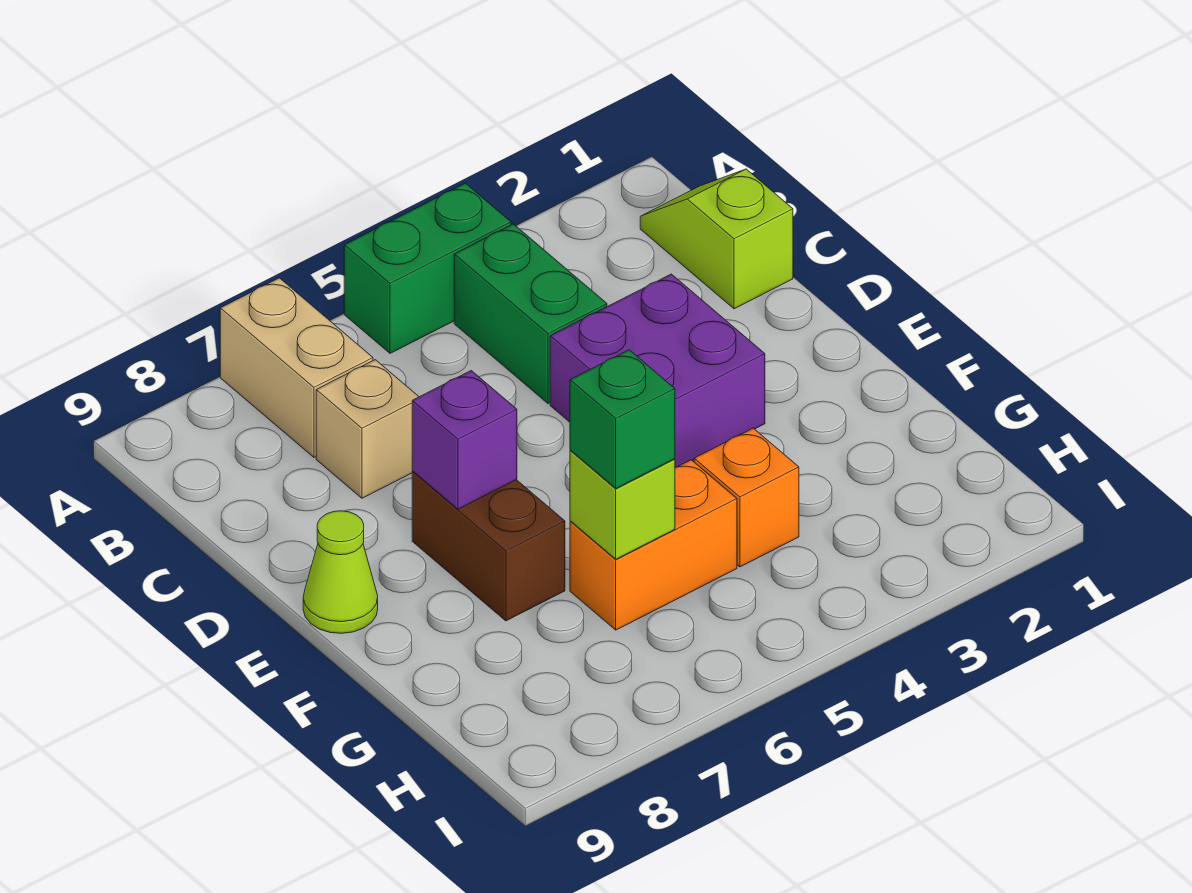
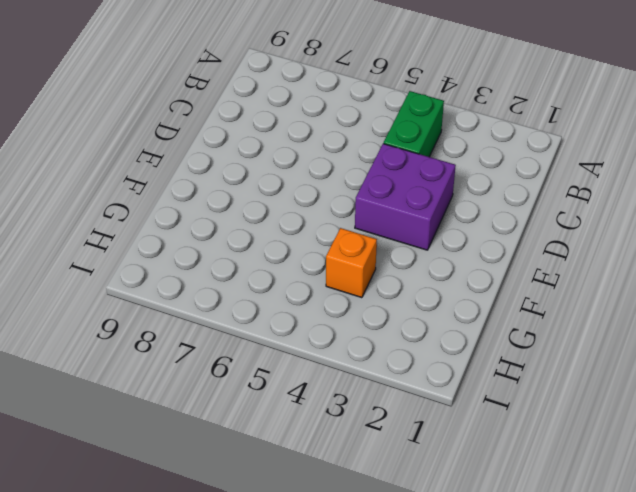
none -> green 1x2 brick [344,183,511,353]
none -> tan 1x2 brick [220,278,373,457]
none -> lime 1x2 slope [640,169,793,309]

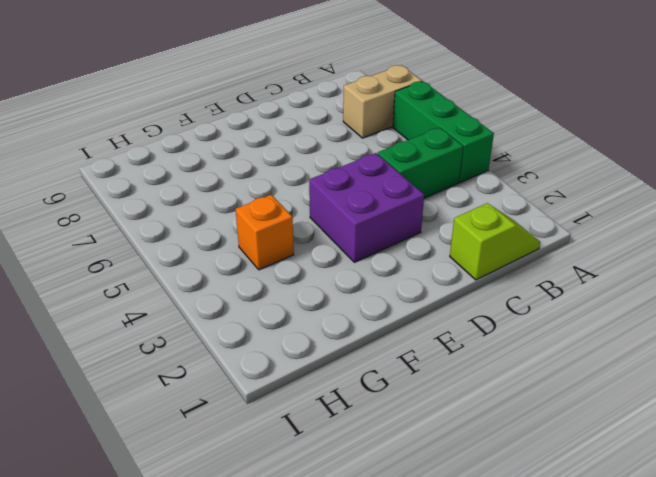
green 1x3 brick [393,81,494,182] -> green 1x2 brick [344,183,511,353]
none -> tan 1x1 brick [316,360,419,498]
none -> brown 1x2 brick [412,471,565,621]
none -> lime 1x1 cone [303,511,378,633]

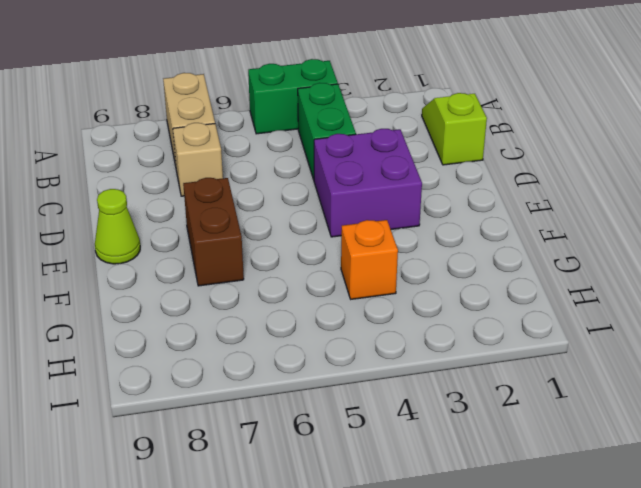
none -> orange 1x2 brick [570,460,737,630]
none -> purple 1x1 brick [412,371,517,509]
none -> lime 1x1 brick [570,450,675,559]

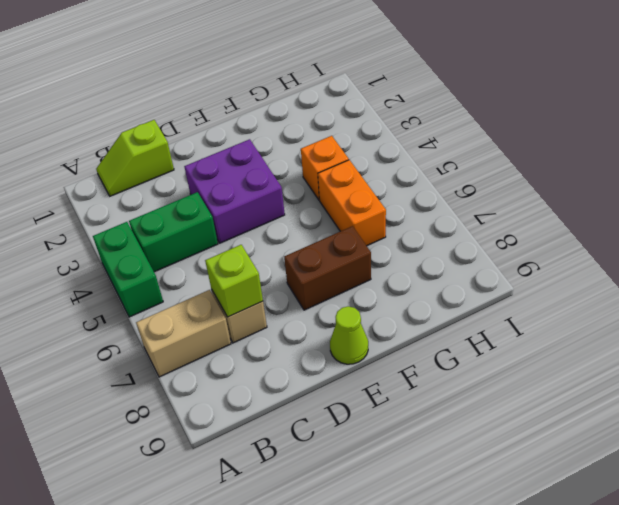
lime 1x1 brick [205,245,263,317] -> lime 1x1 brick moved to [570,450,675,559]
none -> purple 1x1 brick [412,371,517,509]
none -> green 1x1 brick [570,350,675,488]

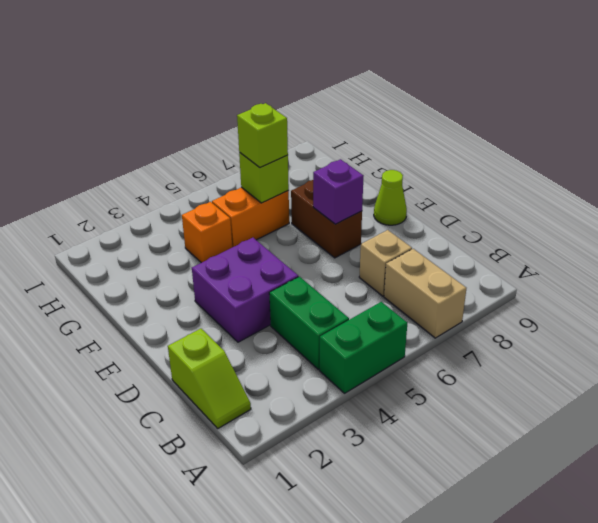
lime 1x1 brick [237,103,288,168] -> green 1x1 brick [570,350,675,488]

